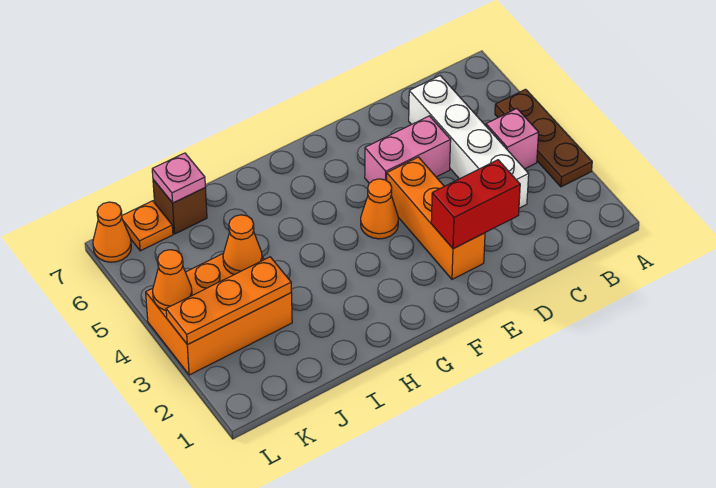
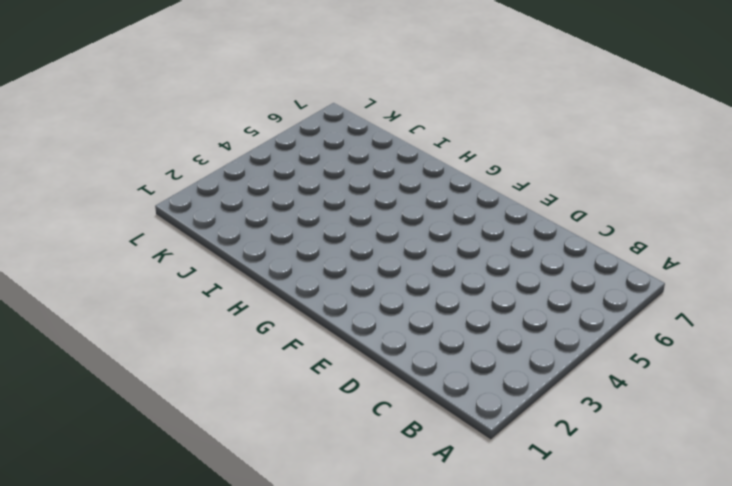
none -> brown 1x3 plate [495,89,592,187]
none -> pink 1x1 brick [486,109,539,169]
none -> white 1x4 brick [409,76,529,208]

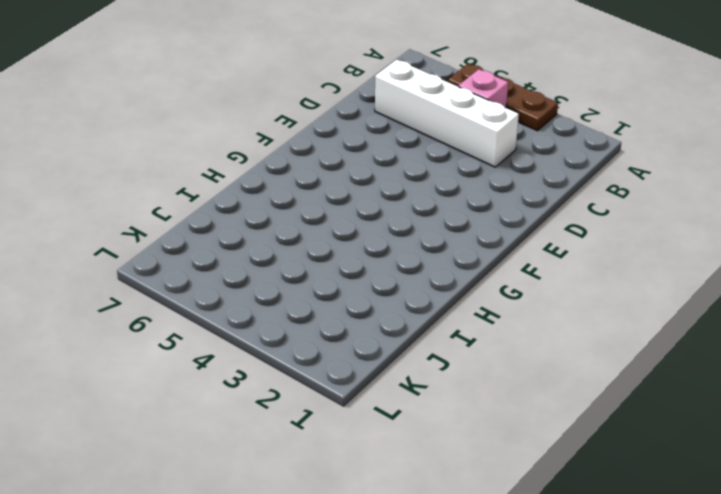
none -> pink 1x2 brick [365,116,451,183]
none -> orange 1x3 brick [387,157,485,279]
none -> orange 1x1 cone [361,179,398,239]

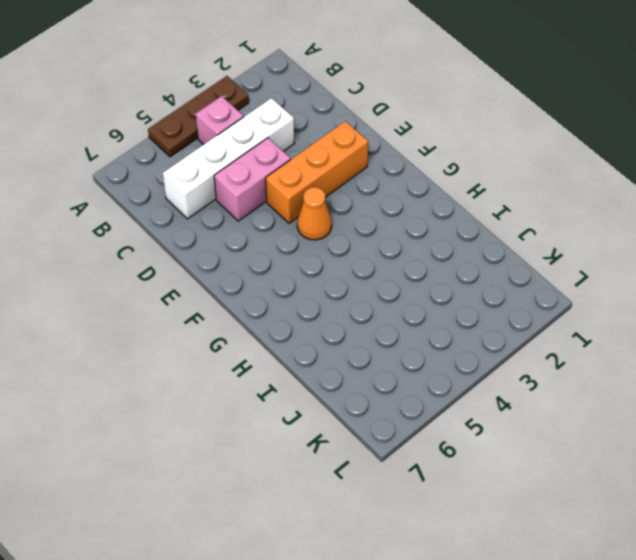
pink 1x2 brick [214,138,291,221] -> pink 1x2 brick turned to [365,116,451,183]
none -> orange 2x3 brick [146,254,292,375]
none -> brown 1x1 brick [153,180,207,234]
none -> orange 1x1 plate [122,201,173,251]

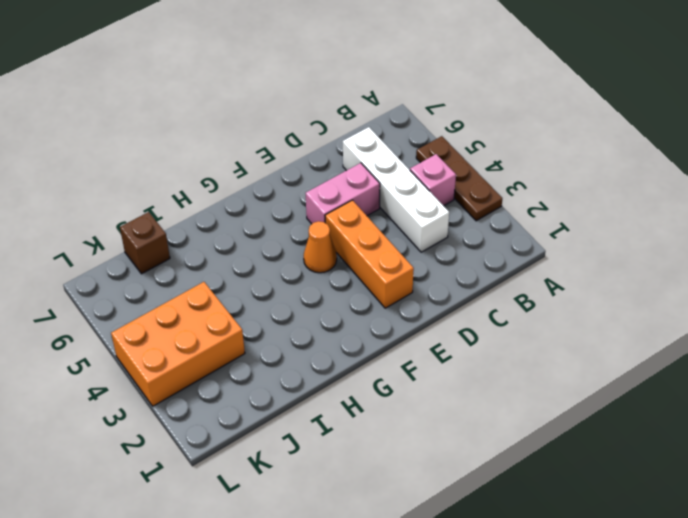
none -> orange 1x1 plate [122,201,173,251]
none -> orange 1x1 cone [93,202,131,262]
none -> red 1x2 brick [431,160,520,249]

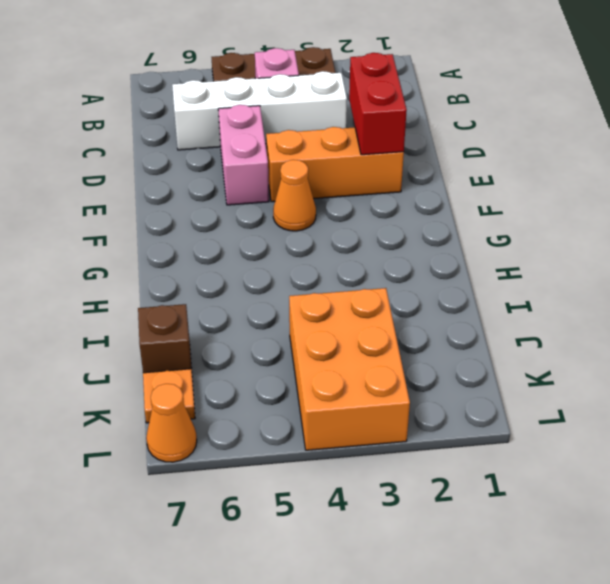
none -> orange 1x3 plate [166,257,291,345]
none -> orange 1x1 cone [223,215,262,275]
none -> pink 1x1 plate [152,153,205,203]

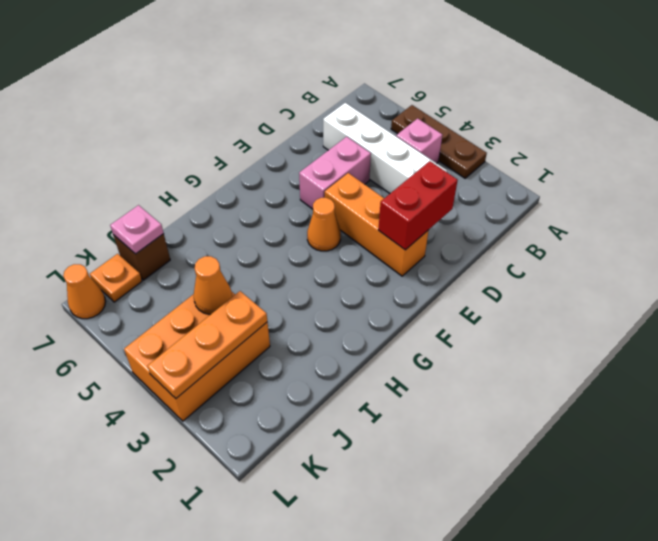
none -> orange 1x1 cone [153,250,192,310]

